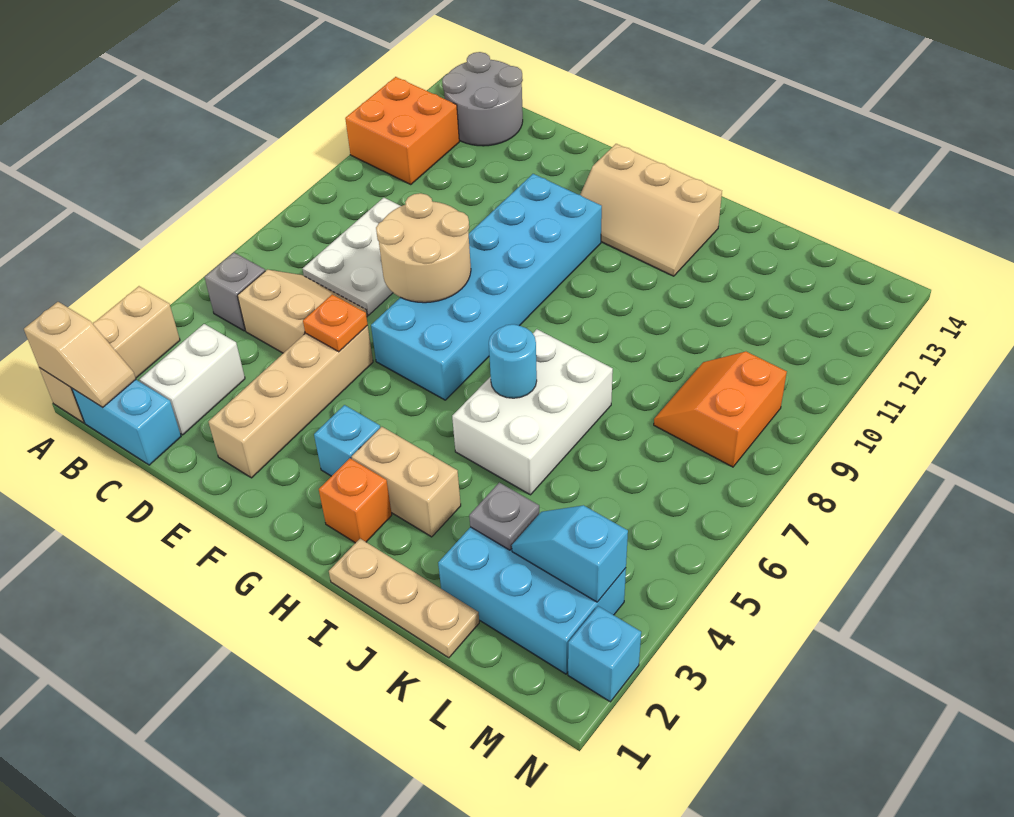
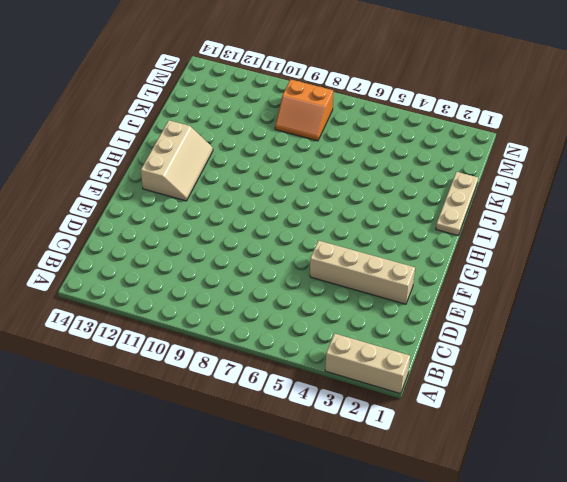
none -> orange 2x2 brick [345,77,459,185]
none -> cyan 1x2 brick [72,380,181,465]
none -> grey 1x1 brick [205,252,265,331]

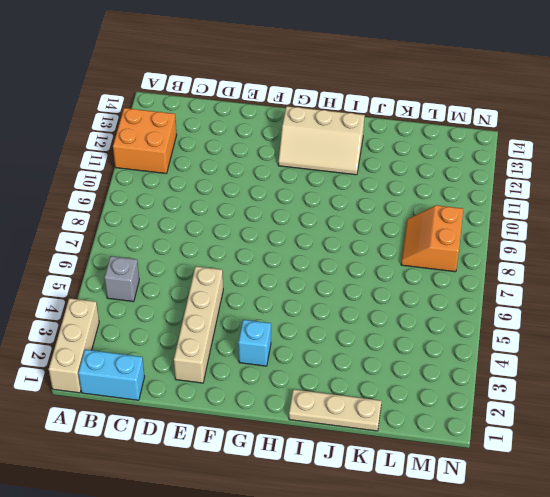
none -> grey 2x2 round brick [442,52,523,146]
none -> white 1x2 brick [140,324,245,435]
none -> tan 2x2 slope [237,270,367,353]

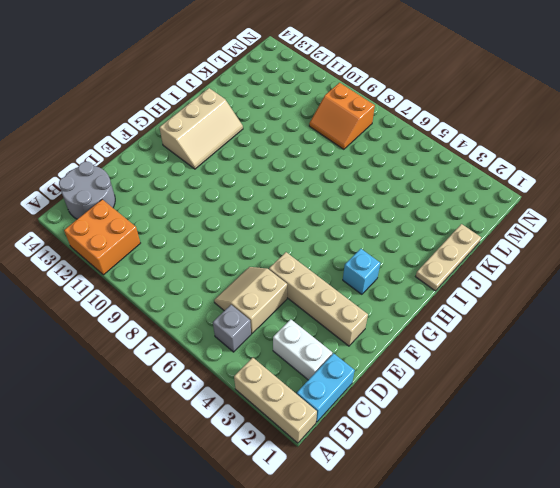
none -> white 2x3 plate [303,198,401,315]
none -> cyan 2x6 brick [371,174,602,400]
none -> orange 1x1 brick [319,458,392,543]

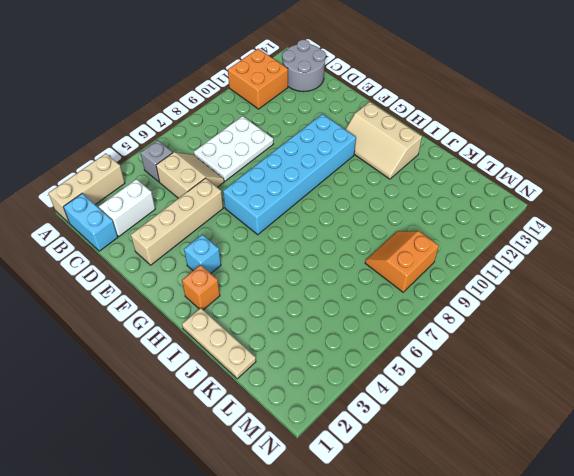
none -> tan 1x2 brick [352,427,461,537]
none -> white 2x3 brick [452,329,613,495]
none -> cyan 2x3 brick [438,527,626,674]

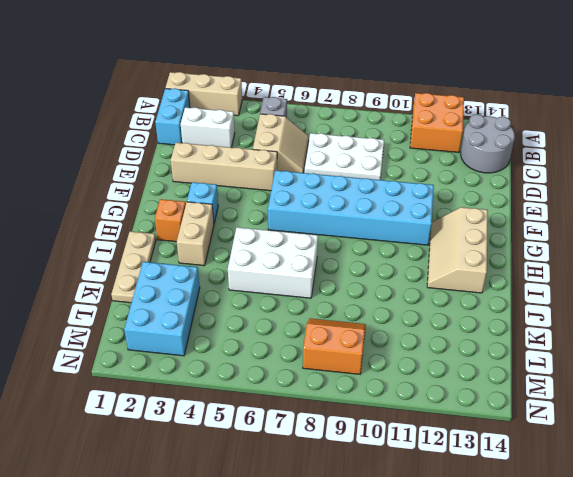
none -> cyan 1x1 brick [568,606,641,702]
none -> tan 1x2 slope [24,302,136,407]
none -> orange 1x1 plate [303,294,368,352]

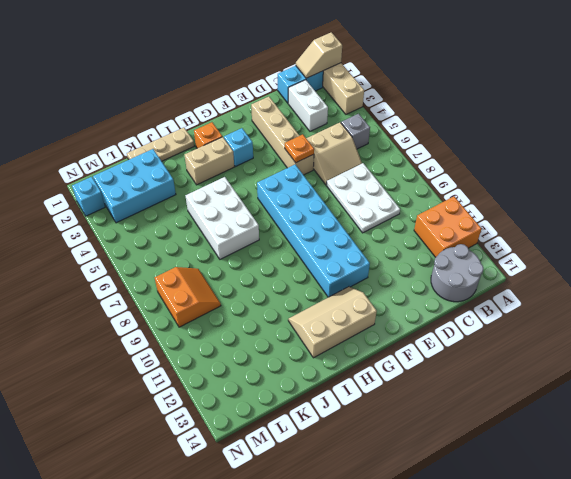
none -> tan 2x2 round brick [376,193,471,303]
none -> cyan 1x1 round brick [489,324,537,398]
none -> grey 1x1 plate [469,483,539,550]

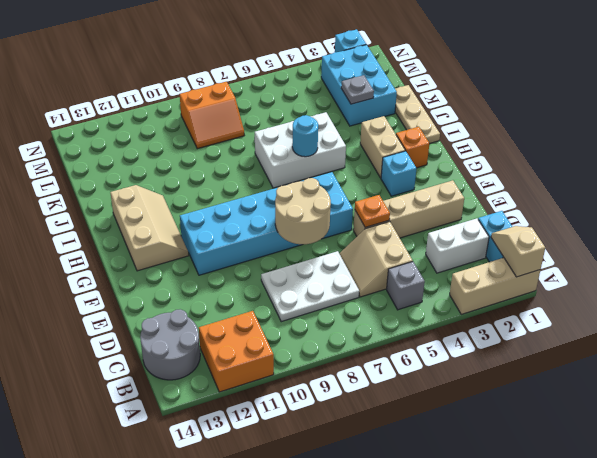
none -> cyan 1x2 slope [512,505,628,602]

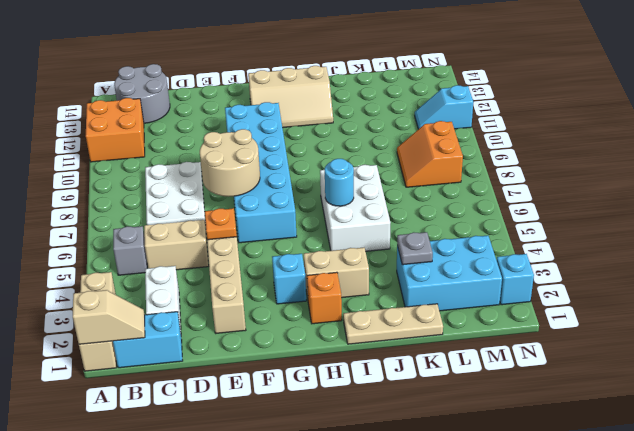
cyan 1x2 slope [415,85,473,129] -> cyan 1x2 slope moved to [512,505,628,602]

